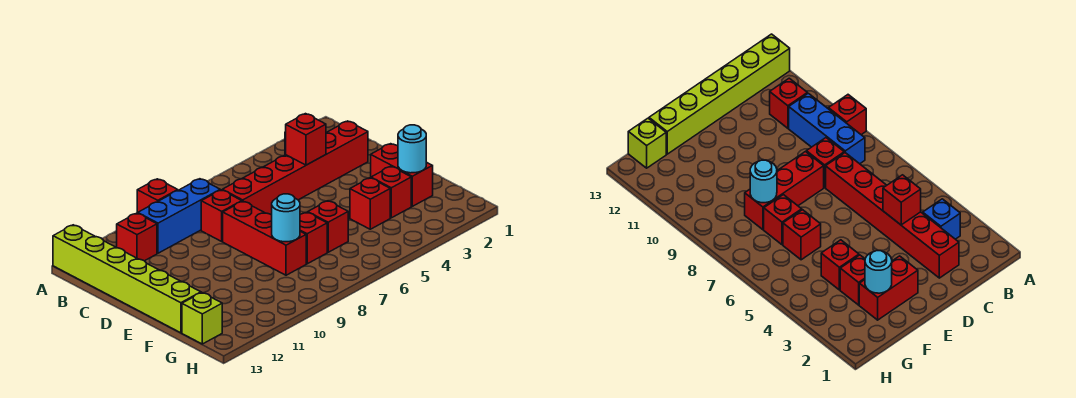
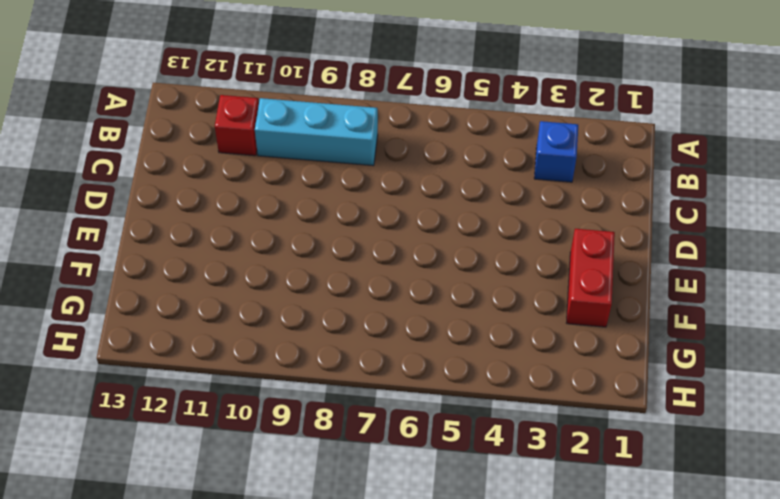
cyan 1x3 brick [255,98,378,166] -> blue 1x3 brick [138,179,220,253]
none -> red 1x1 brick [137,179,178,213]
none -> lime 1x6 brick [53,225,201,333]
none -> red 1x6 brick [222,121,368,215]

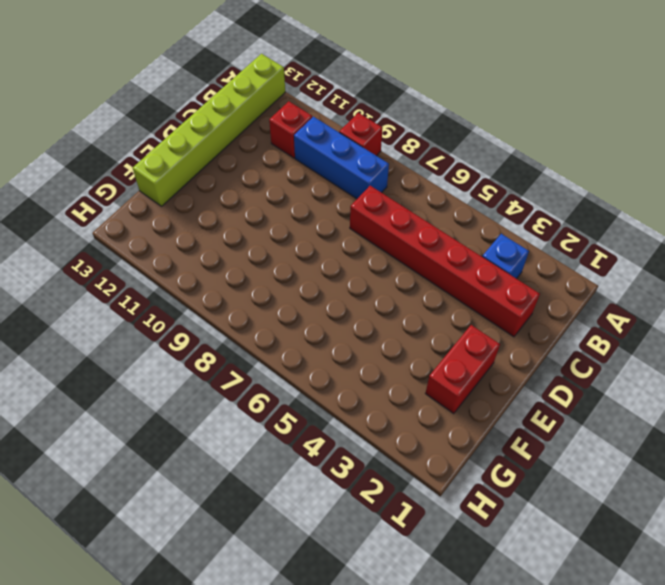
none -> red 1x1 brick [201,190,242,241]
none -> red 1x3 brick [223,201,306,275]
none -> red 1x1 brick [371,166,411,218]

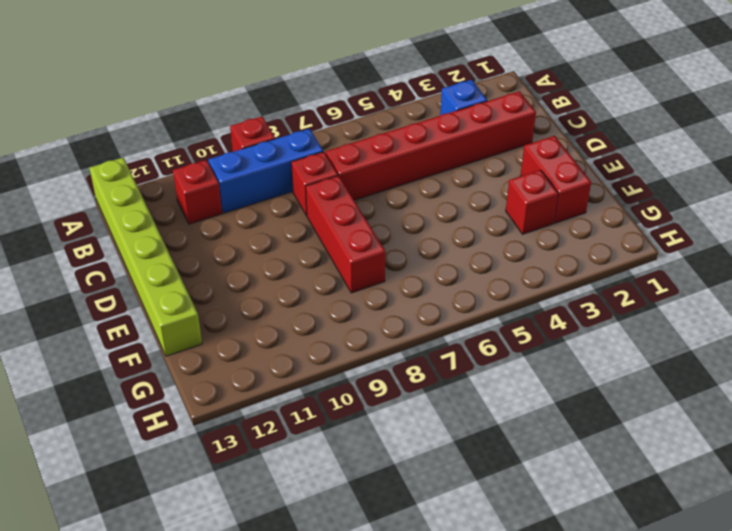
none -> red 1x1 brick [350,178,390,229]
none -> red 1x1 brick [308,201,348,252]
none -> red 1x1 brick [300,212,327,264]

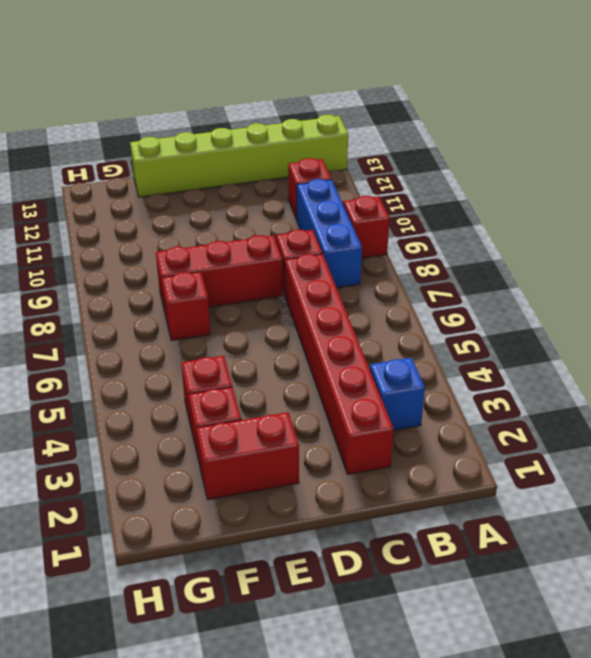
none -> red 1x1 brick [308,201,348,252]
none -> lime 1x1 brick [182,293,222,344]
none -> red 1x1 brick [286,114,326,165]

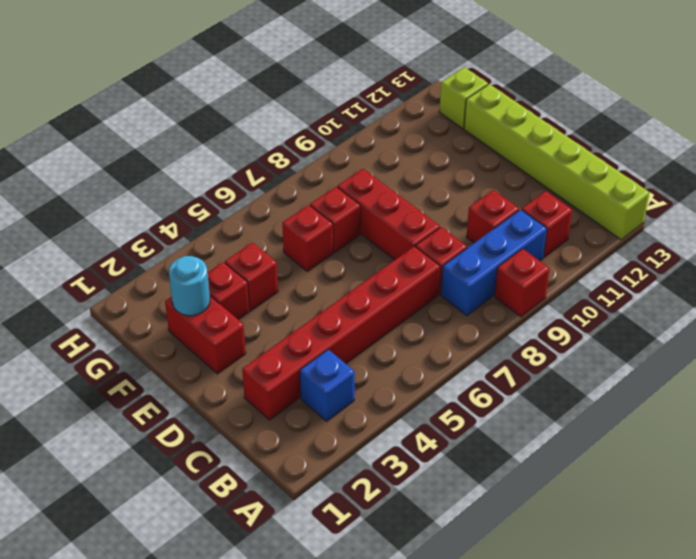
red 1x1 brick [467,190,519,243] -> red 1x1 brick moved to [286,114,326,165]
none -> cyan 1x1 round brick [272,194,300,242]

